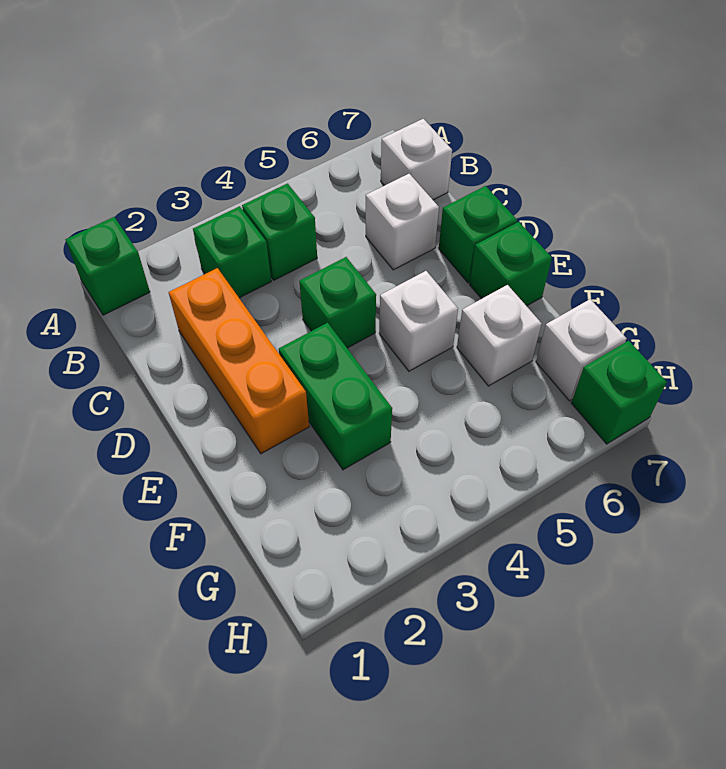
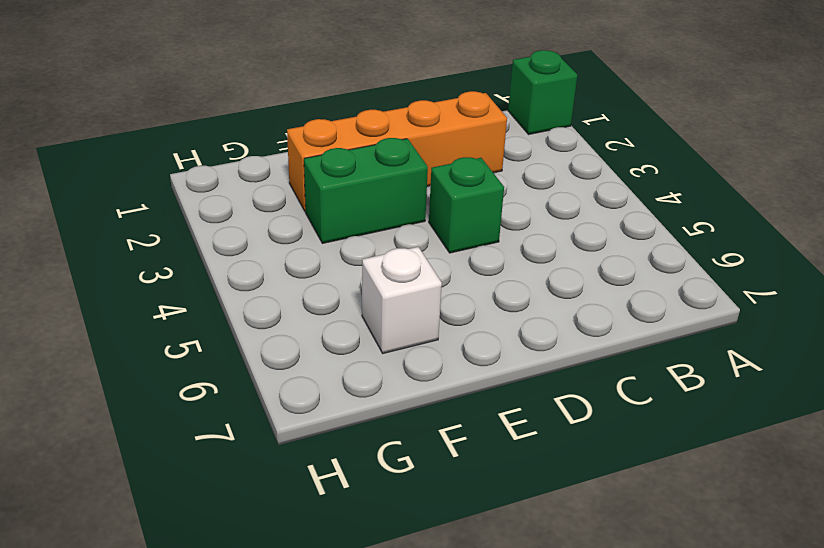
orange 1x4 brick [287,91,507,212] -> orange 1x3 brick [169,268,309,454]
none -> green 1x1 brick [193,206,271,298]
none -> green 1x1 brick [242,183,317,280]
none -> white 1x1 brick [381,119,452,200]

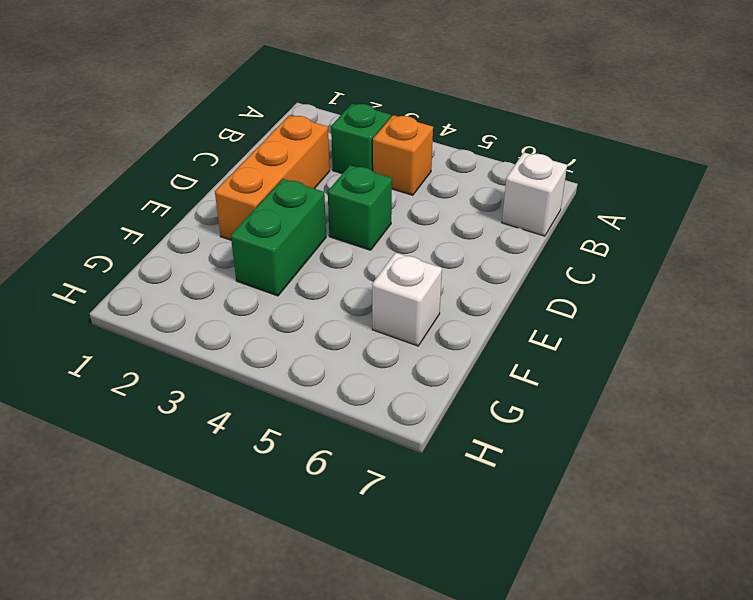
orange 1x1 brick [373,115,433,195] -> green 1x1 brick [242,183,317,280]
none -> green 1x1 brick [65,217,150,315]
none -> white 1x1 brick [366,174,439,270]
none -> green 1x1 brick [439,186,517,283]

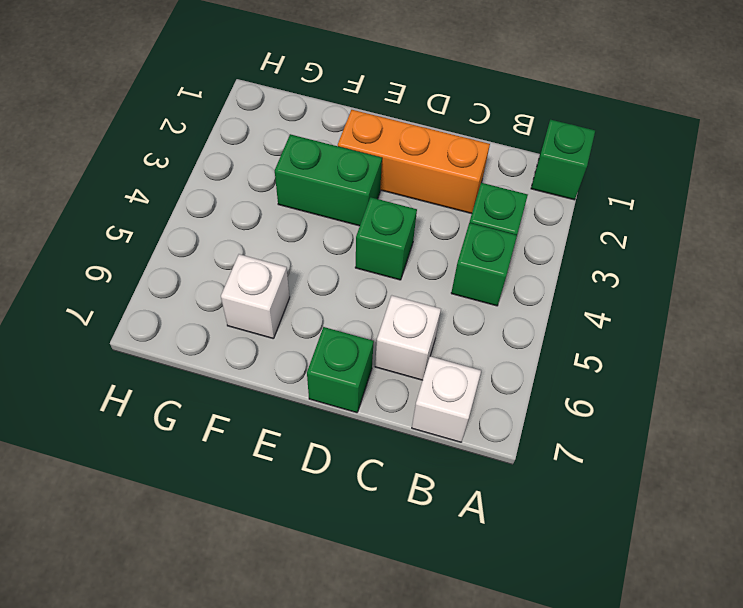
none -> white 1x1 brick [379,271,458,371]
none -> green 1x1 brick [470,222,552,306]
none -> white 1x1 brick [536,299,627,401]

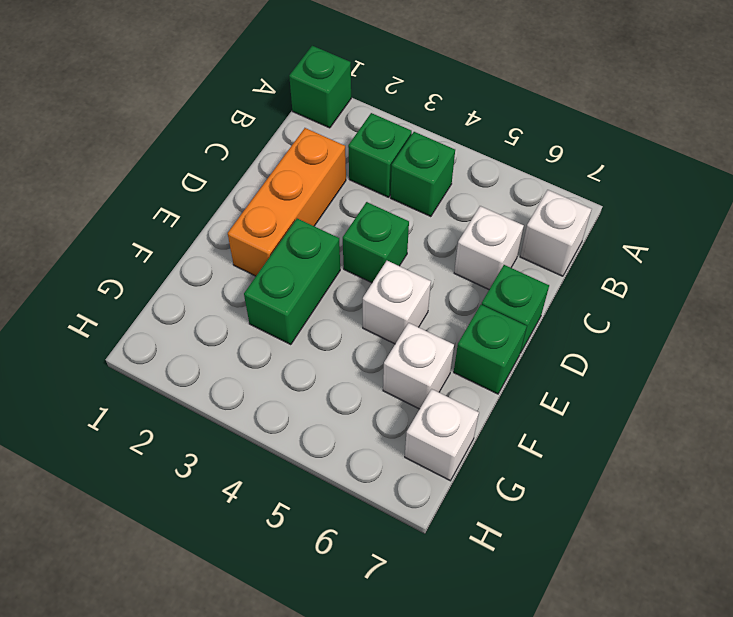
none -> green 1x1 brick [571,341,667,444]

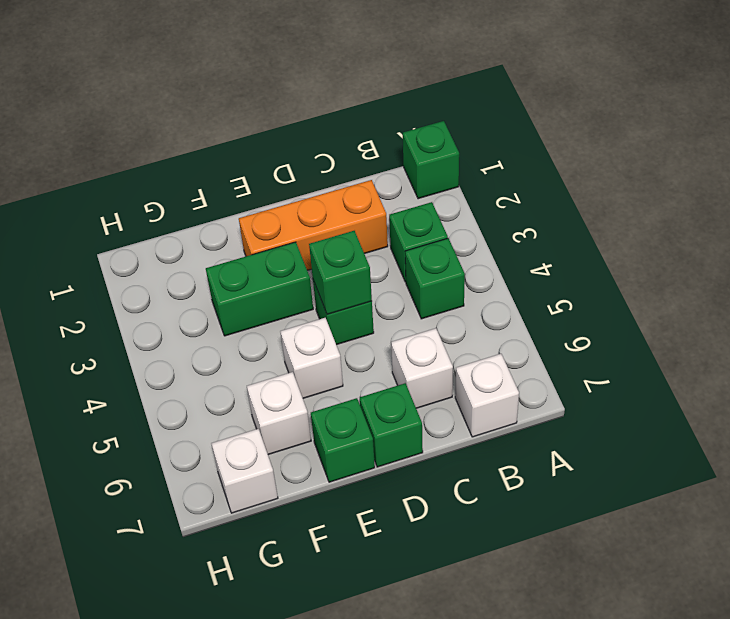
green 1x1 brick [309,231,372,315] -> green 1x1 brick moved to [571,341,667,444]

